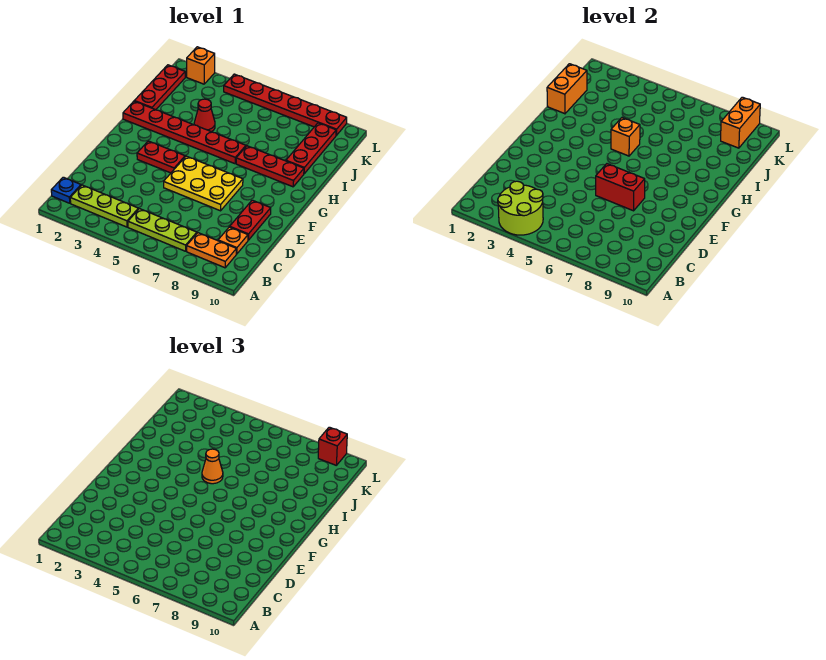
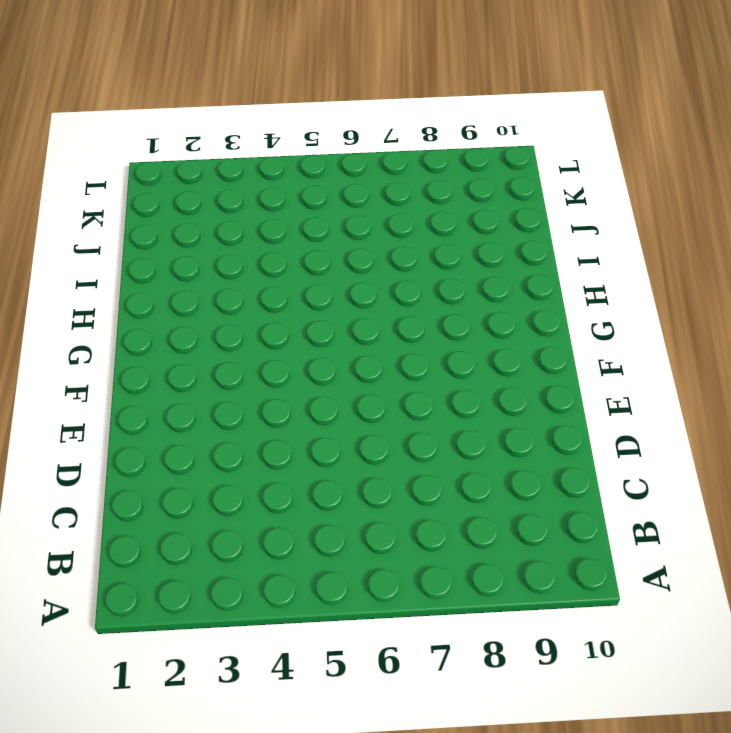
none -> blue 1x1 plate [51,177,81,203]
none -> lime 1x3 plate [70,185,138,227]
none -> lime 1x3 plate [128,209,197,251]

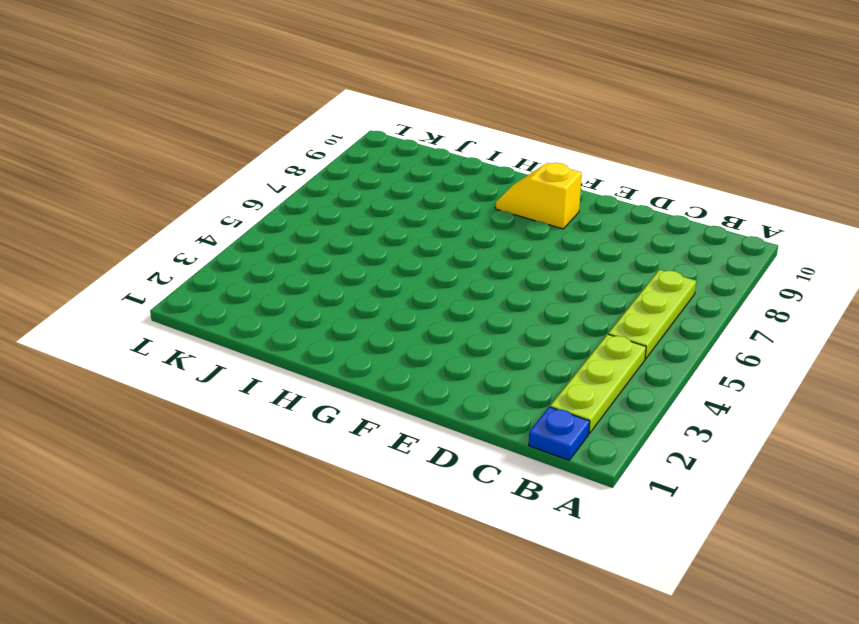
yellow 1x2 slope [496,163,582,229] -> none
none -> orange 1x2 plate [187,233,236,268]
none -> orange 1x1 plate [218,227,248,254]
none -> red 1x2 plate [230,200,271,240]

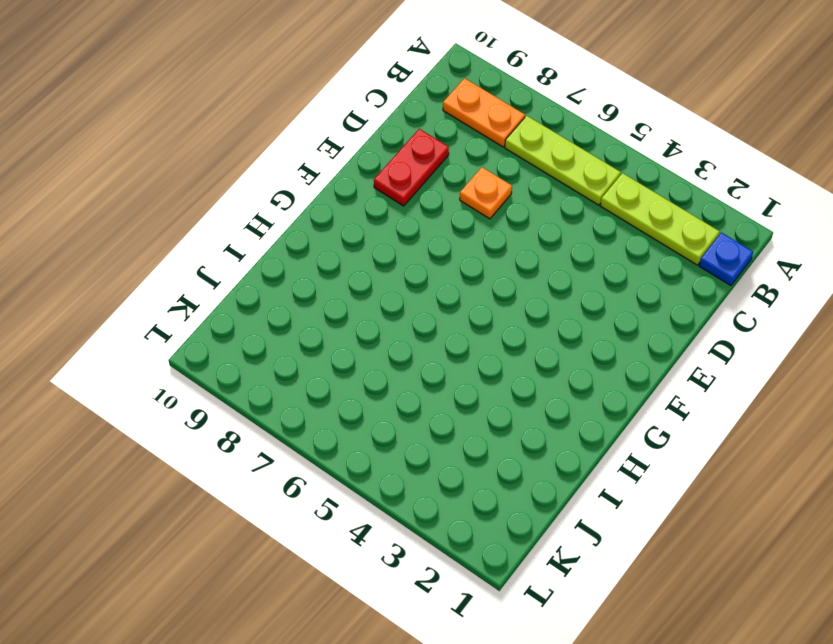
orange 1x1 plate [460,167,512,219] -> orange 1x1 plate moved to [218,227,248,254]
none -> yellow 2x3 plate [164,156,243,211]
none -> red 1x2 plate [137,141,185,173]
none -> red 1x6 plate [123,101,246,164]

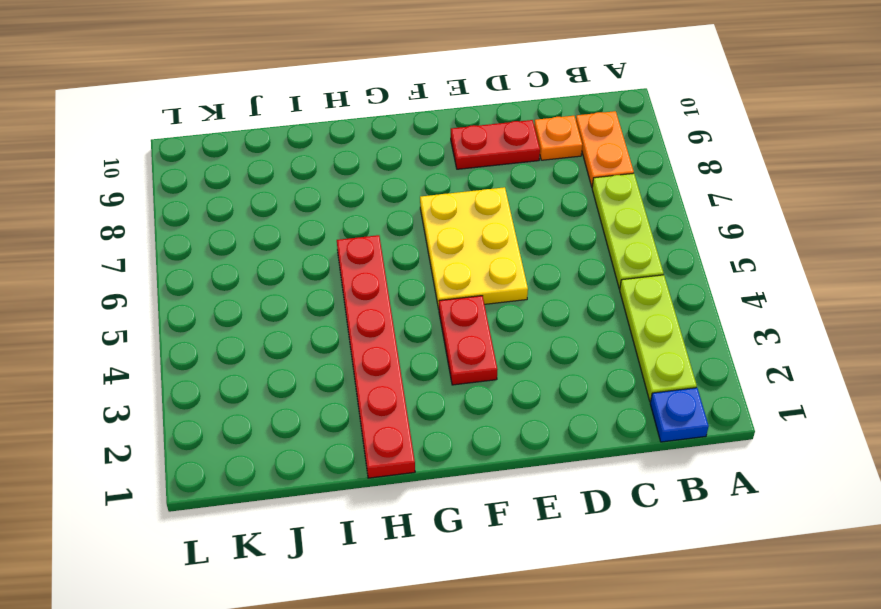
none -> red 1x3 plate [236,146,304,187]
none -> red 1x3 plate [135,65,185,110]
none -> red 1x1 cone [194,99,215,132]

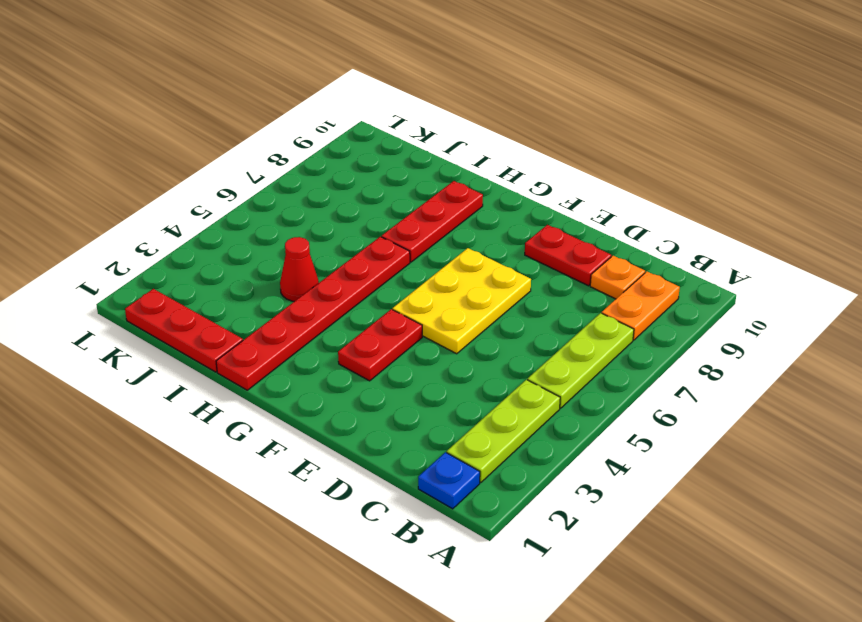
none -> red 1x3 plate [286,123,336,174]
none -> orange 1x1 brick [187,47,215,84]
none -> red 1x6 plate [224,74,347,135]

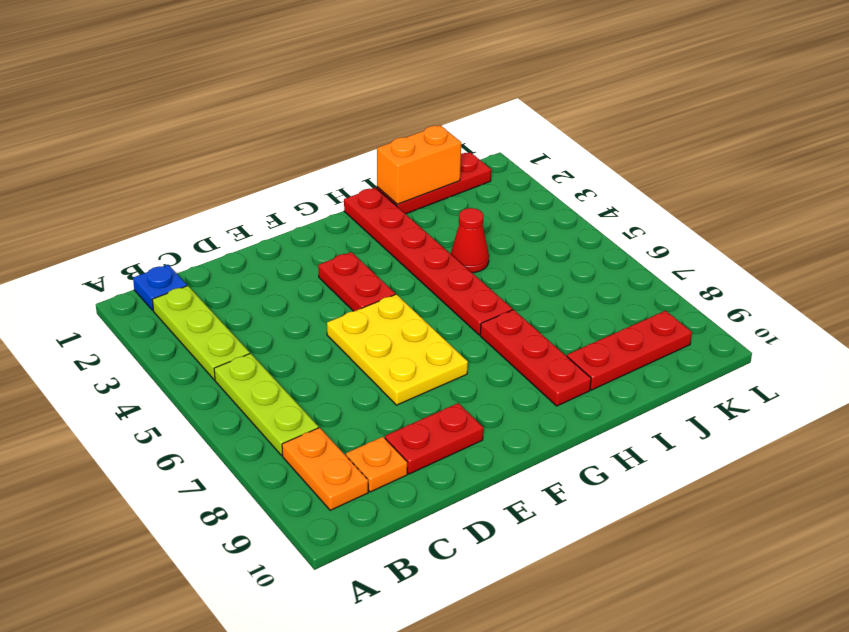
none -> orange 1x1 brick [187,47,215,84]
none -> red 1x6 plate [224,74,347,135]
none -> lime 2x2 round brick [498,181,543,235]

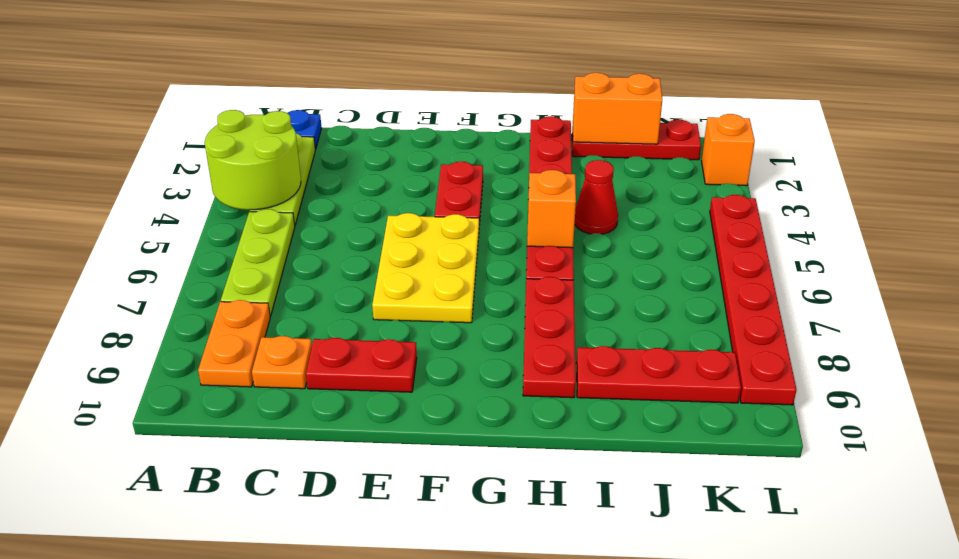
none -> red 1x2 brick [596,164,645,211]
none -> orange 1x2 brick [721,97,760,148]
none -> orange 1x1 cone [202,449,223,484]

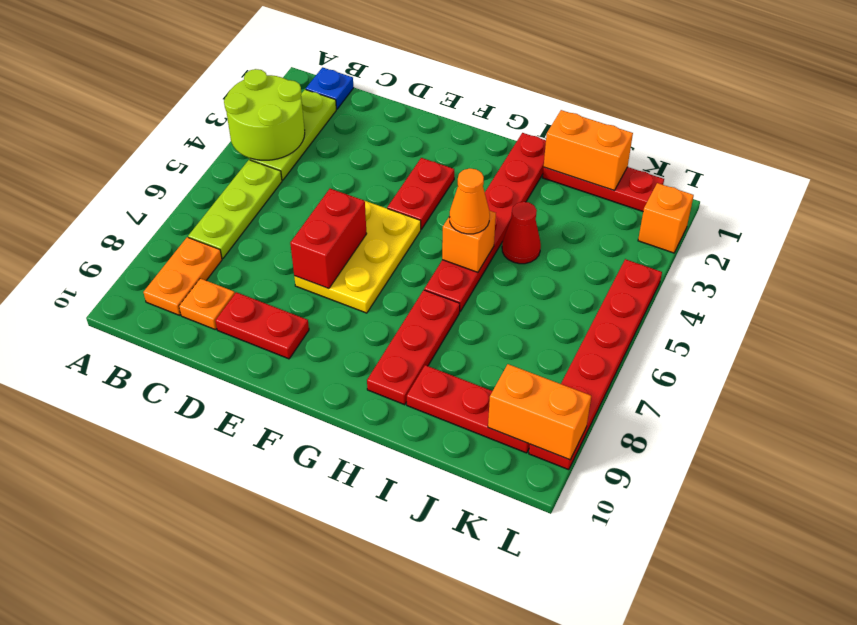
none -> red 1x1 brick [318,427,347,465]

